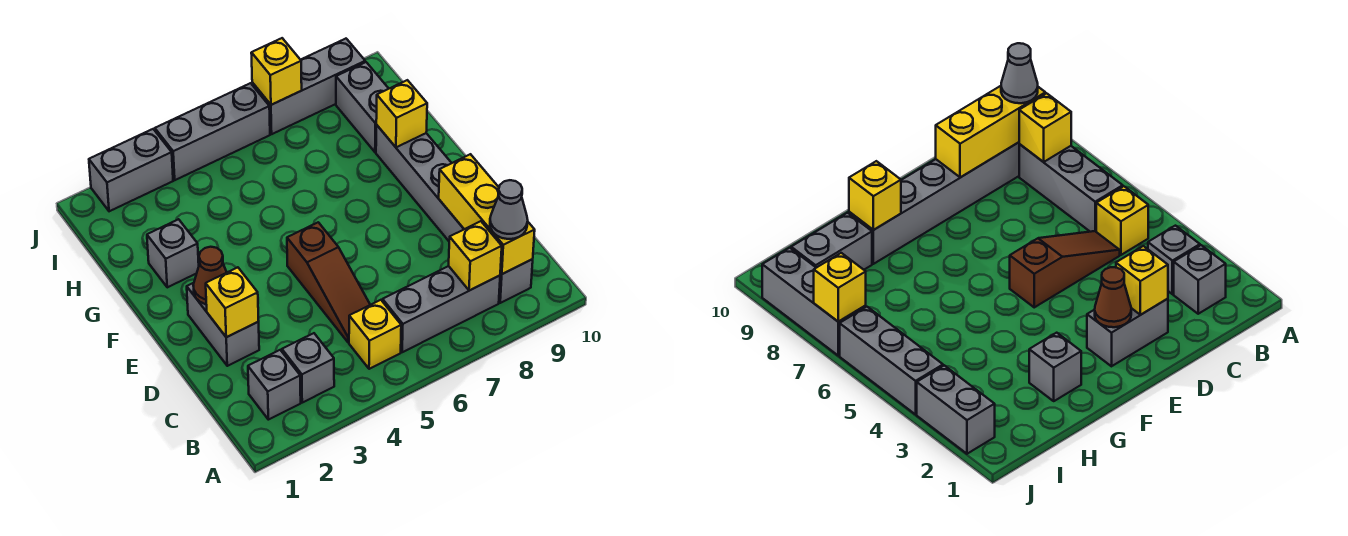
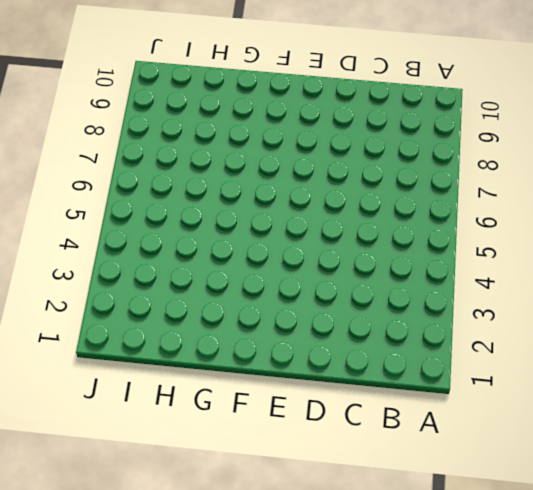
none -> grey 1x1 brick [248,350,301,420]
none -> grey 1x1 brick [282,333,334,403]
none -> yellow 1x1 brick [349,300,401,369]

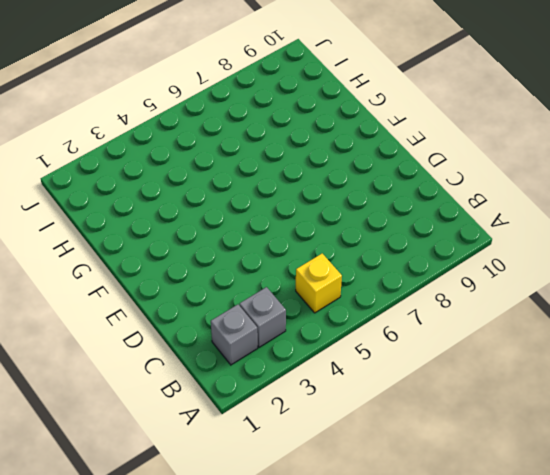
none -> grey 1x3 brick [383,266,500,352]
none -> grey 1x6 brick [376,125,533,303]
none -> brown 1x3 slope [287,222,370,343]

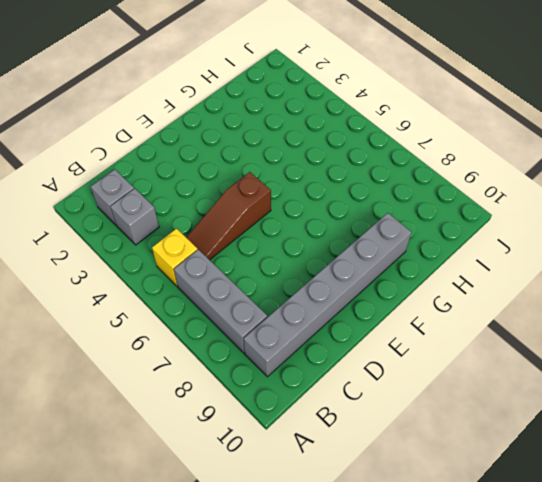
none -> grey 1x2 brick [187,283,259,366]
none -> grey 1x1 brick [147,219,199,287]
none -> grey 1x2 brick [336,62,389,152]

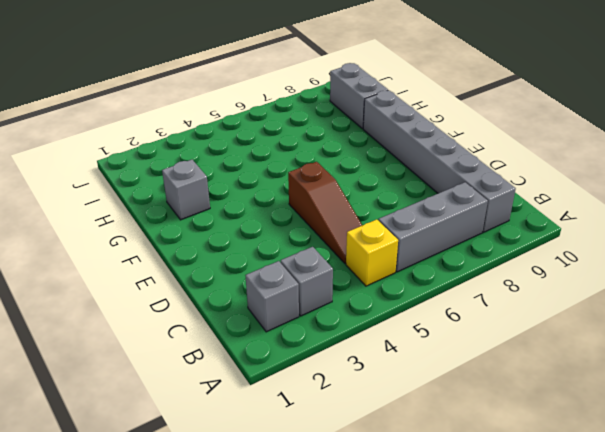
none -> grey 1x2 brick [187,283,259,366]
none -> grey 1x2 brick [89,129,173,211]
none -> grey 1x3 brick [155,83,270,180]

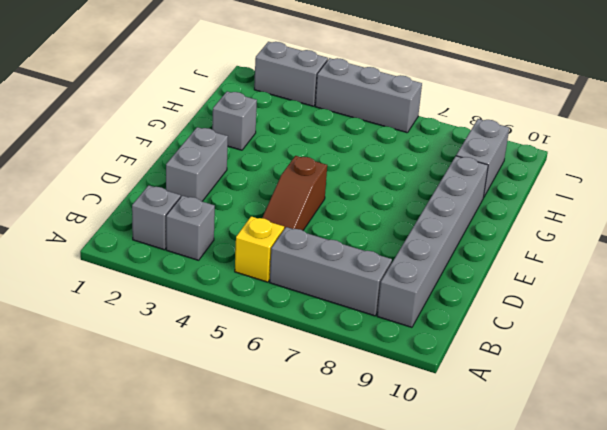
none -> grey 1x3 brick [252,39,365,134]
none -> yellow 1x1 brick [449,221,502,291]
none -> yellow 1x3 brick [439,154,535,274]

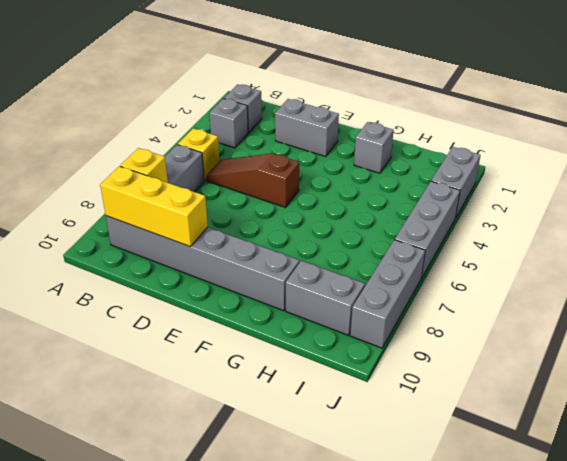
none -> yellow 1x1 brick [206,267,259,337]
none -> brown 1x1 cone [193,247,227,304]
none -> yellow 1x1 brick [376,80,427,147]

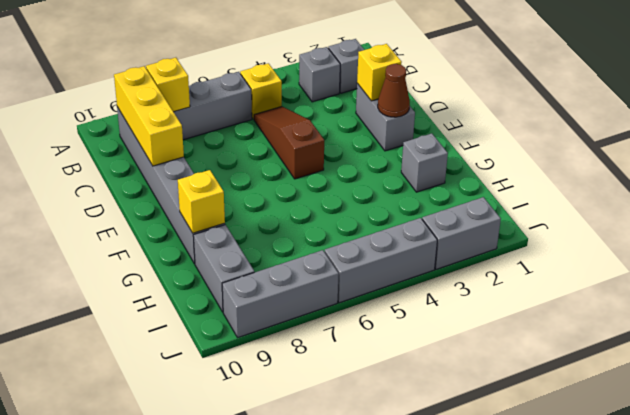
none -> yellow 1x1 brick [251,38,302,105]
none -> grey 1x1 cone [490,180,528,239]

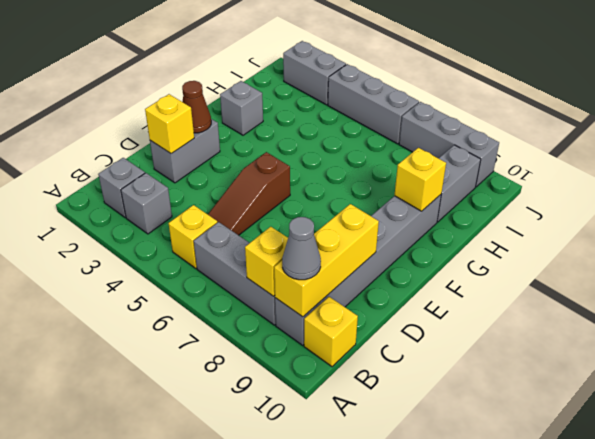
yellow 1x1 brick [304,297,358,367] -> yellow 1x1 brick moved to [251,38,302,105]

